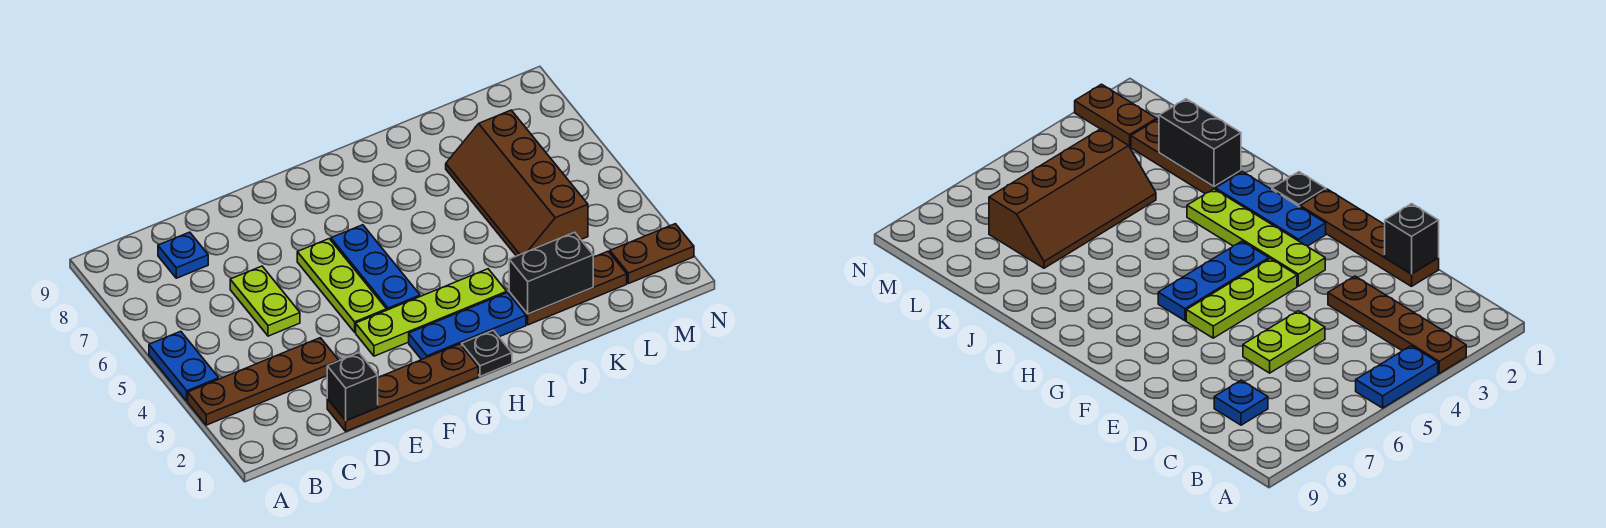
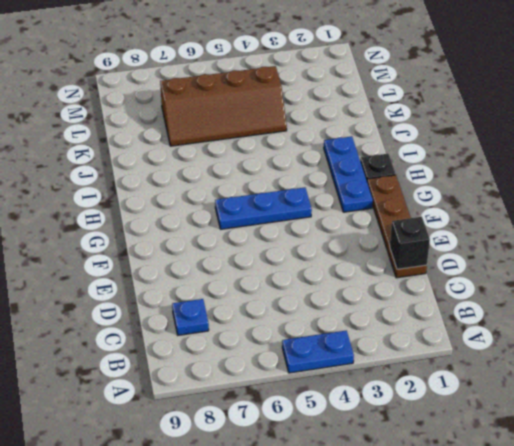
none -> brown 1x4 plate [188,338,339,425]
none -> lime 1x2 plate [230,266,300,336]
none -> lime 1x4 plate [356,269,507,356]

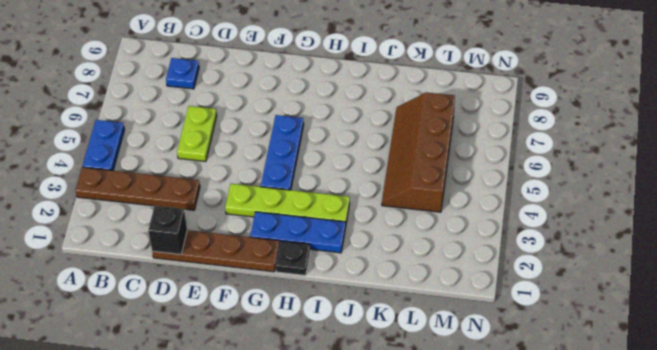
none -> lime 1x3 plate [297,239,387,332]
none -> brown 1x3 plate [509,251,627,325]
none -> brown 1x2 plate [610,224,694,284]

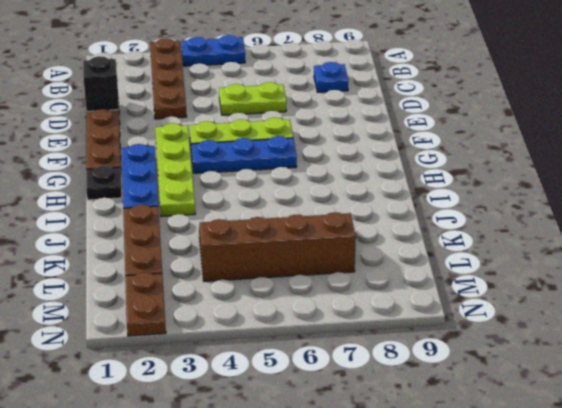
none -> black 1x2 brick [509,232,593,314]

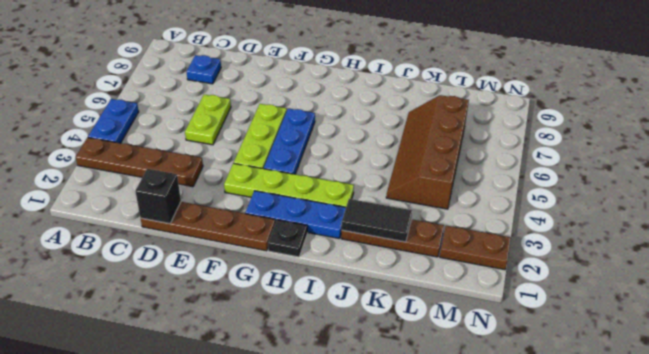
black 1x2 tile [342,199,412,242] -> black 1x2 brick [509,232,593,314]

